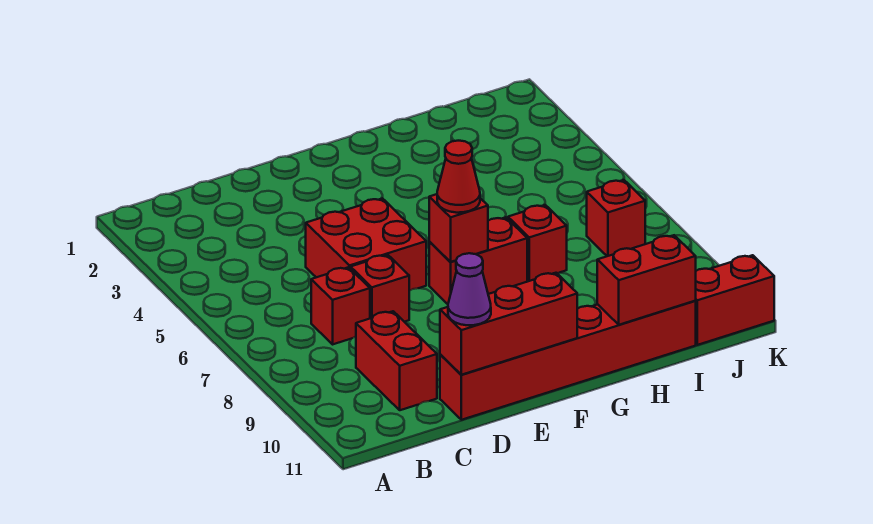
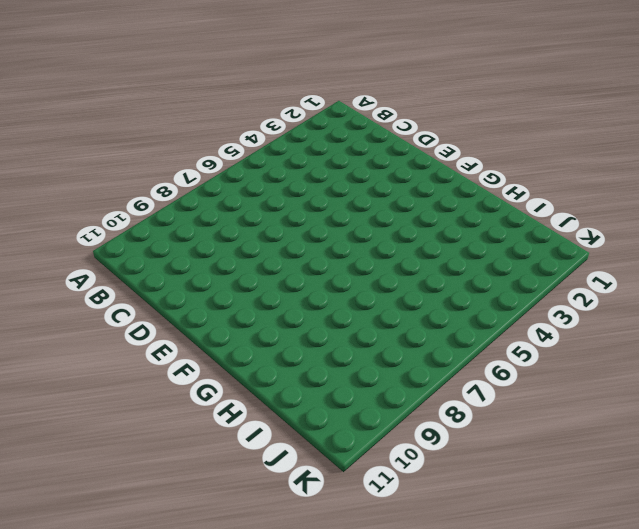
none -> red 1x1 brick [311,267,370,344]
none -> red 1x2 brick [356,311,437,410]
none -> red 2x2 brick [306,198,426,291]

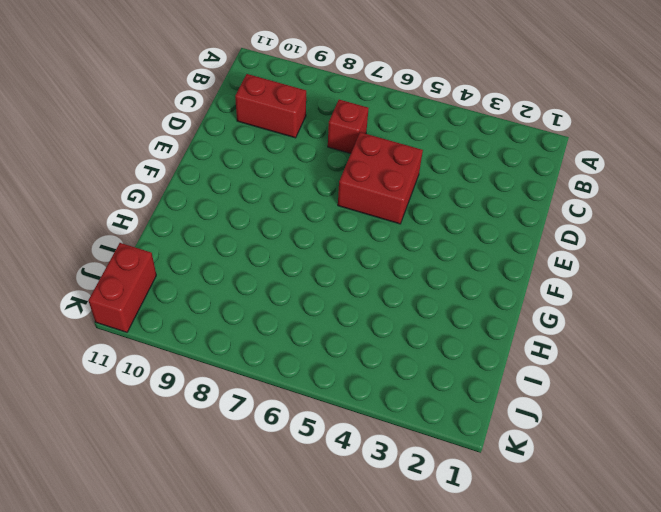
none -> red 1x1 brick [351,255,409,322]
none -> red 1x6 brick [440,301,696,420]
none -> red 1x2 brick [429,217,527,304]

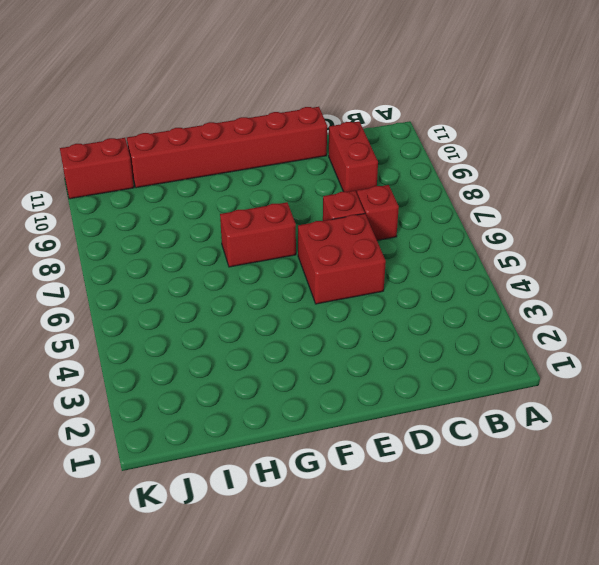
none -> red 1x1 brick [508,205,567,281]
none -> red 1x1 brick [587,180,645,256]
none -> red 1x3 brick [440,273,577,375]

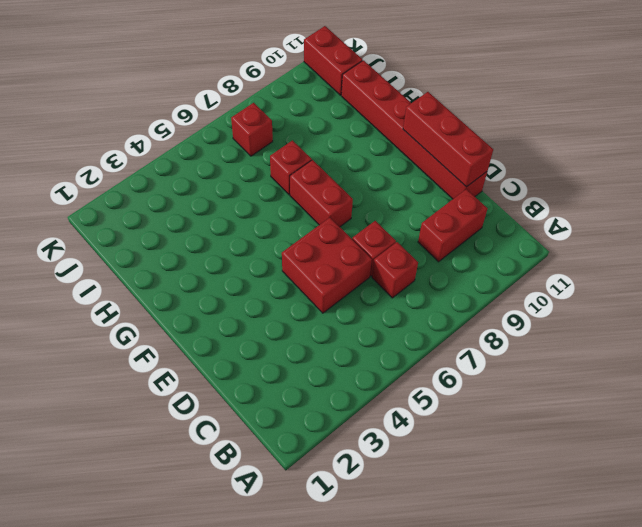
none -> red 1x1 brick [429,194,488,262]
none -> red 1x2 brick [597,235,696,325]
none -> purple 1x1 cone [448,253,491,325]

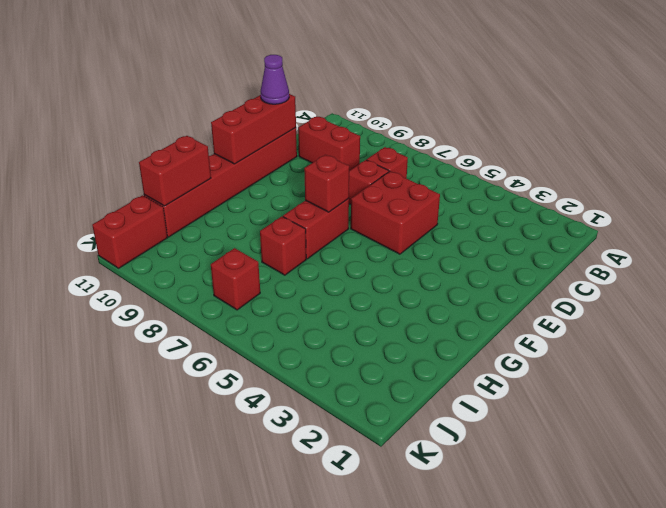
none -> red 1x1 cone [437,141,480,213]

